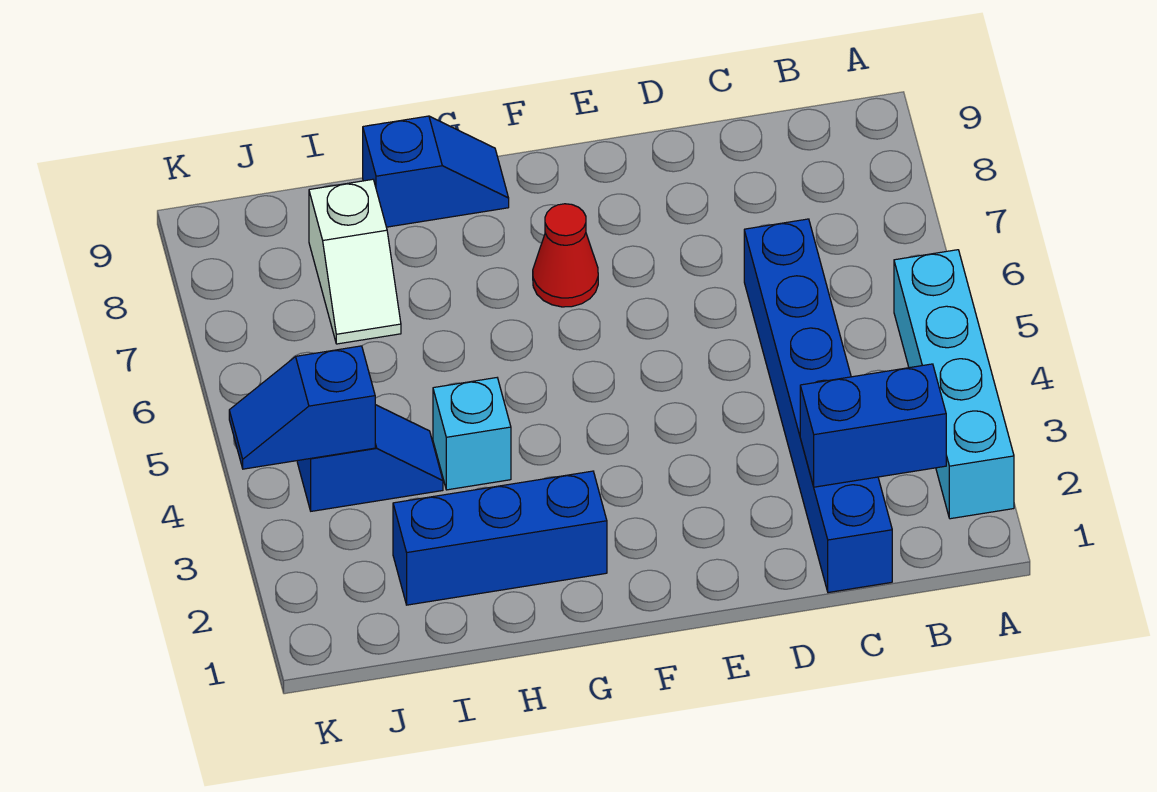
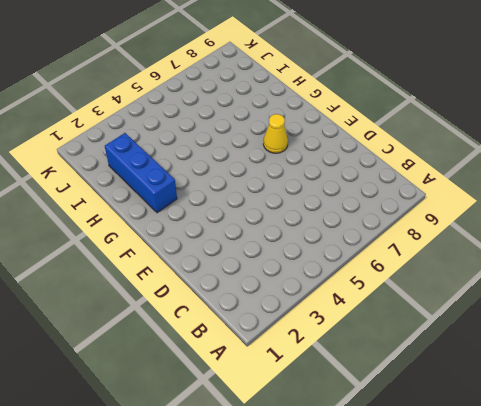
yellow 1x1 cone [263,114,288,153] -> red 1x1 cone [533,204,598,307]
none -> cyan 1x4 brick [894,250,1014,519]
none -> blue 1x6 brick [744,219,892,593]

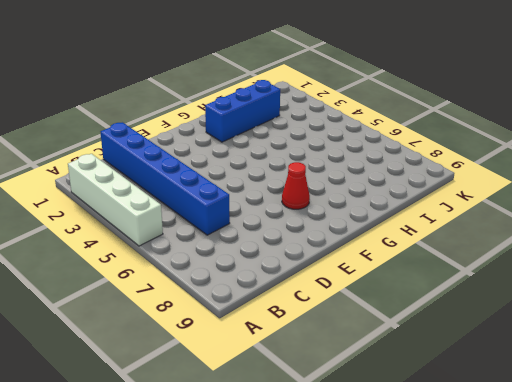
white 1x4 brick [68,154,163,246] -> cyan 1x4 brick [894,250,1014,519]
none -> blue 1x2 slope [363,116,509,227]
none -> cyan 1x1 brick [433,378,511,490]

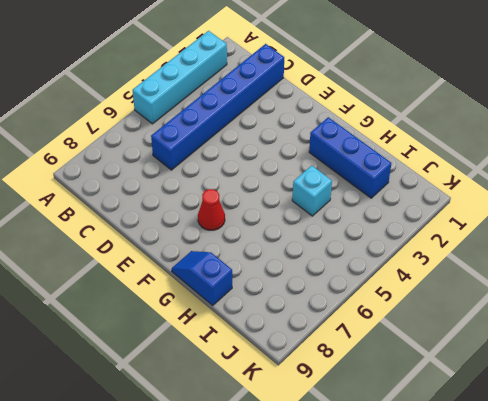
none -> blue 1x2 slope [297,405,443,511]
none -> white 1x2 slope [309,179,401,344]

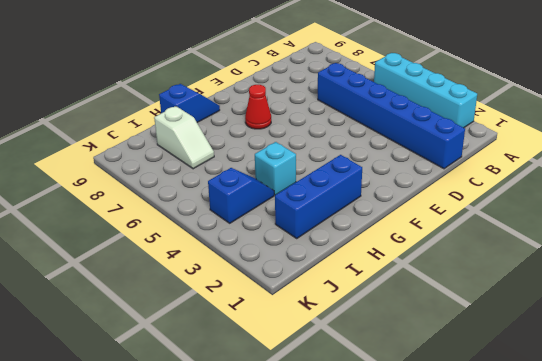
none -> blue 1x2 brick [800,364,946,487]
none -> blue 1x2 slope [229,346,375,469]

